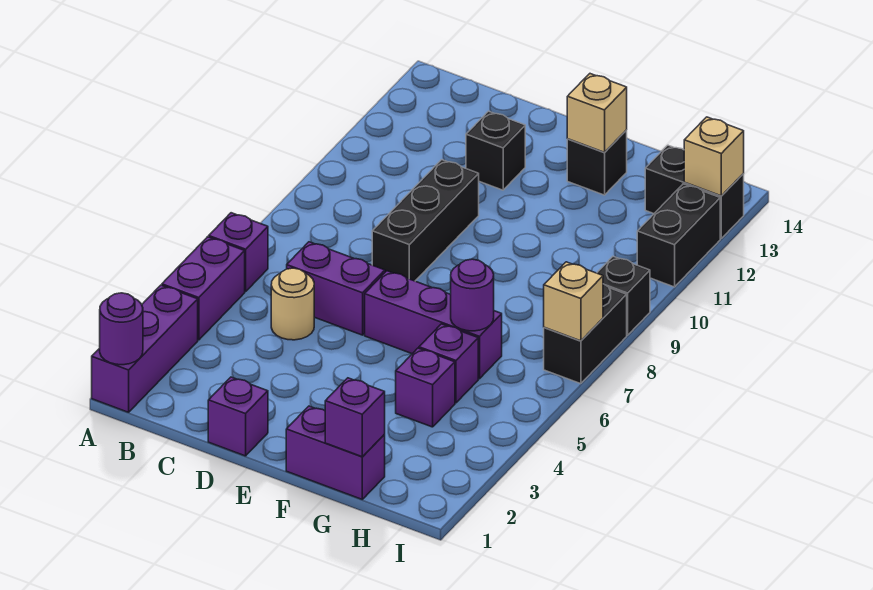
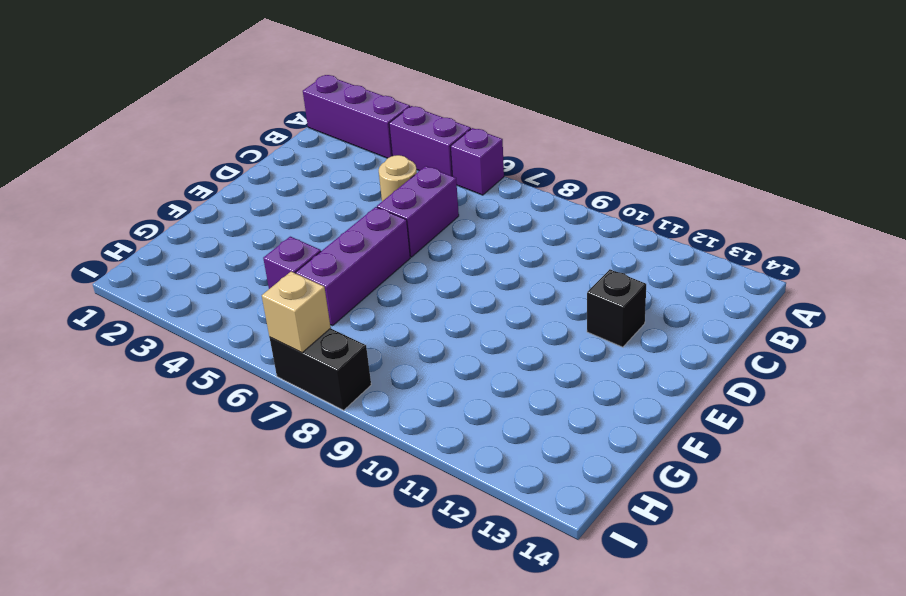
none -> purple 1x1 brick [208,377,268,456]
none -> black 1x3 brick [372,160,479,281]
none -> purple 1x2 brick [286,406,385,499]

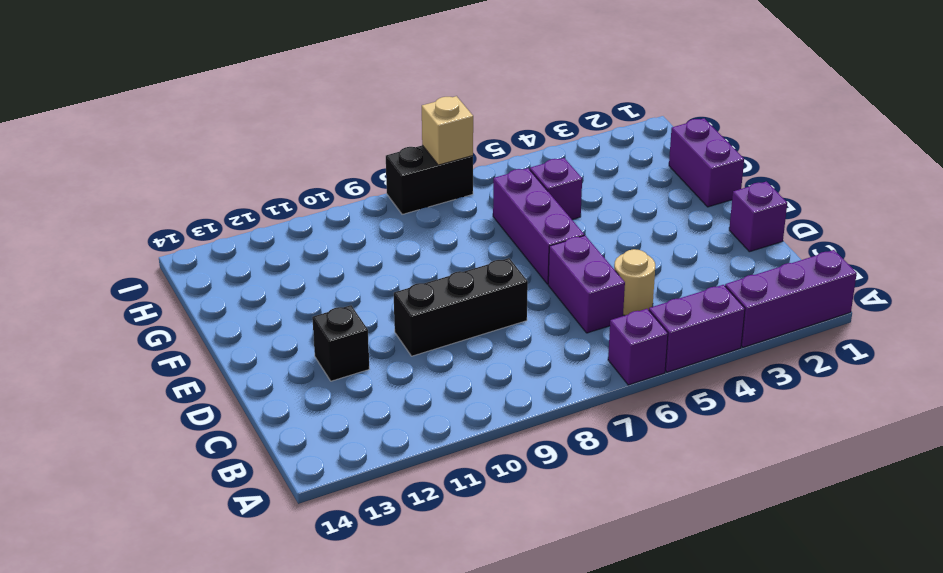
none -> black 1x1 brick [567,130,627,195]
none -> purple 1x1 brick [396,348,455,427]
none -> black 1x2 brick [645,145,744,239]

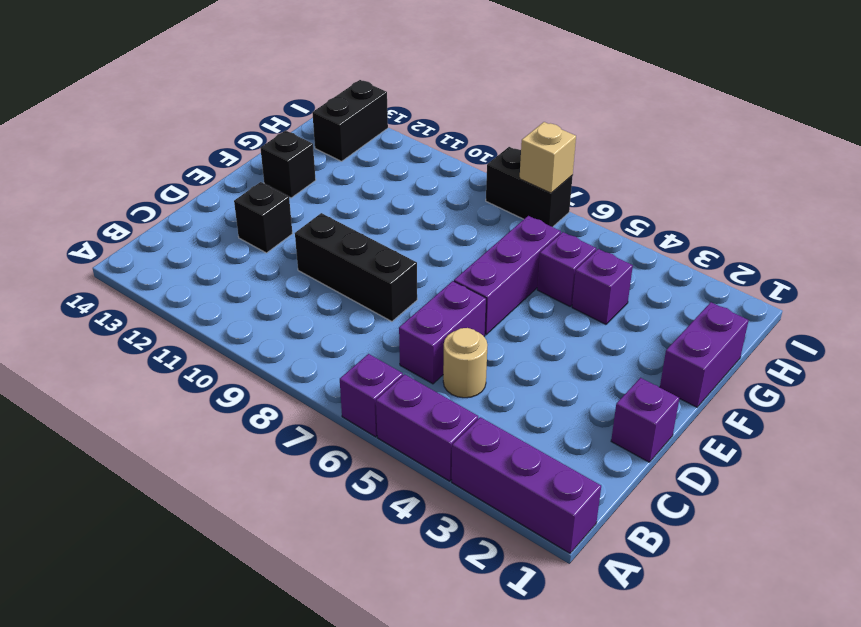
none -> black 1x1 brick [597,257,650,335]
none -> black 1x2 brick [637,184,720,287]
none -> purple 1x1 round brick [100,293,143,365]

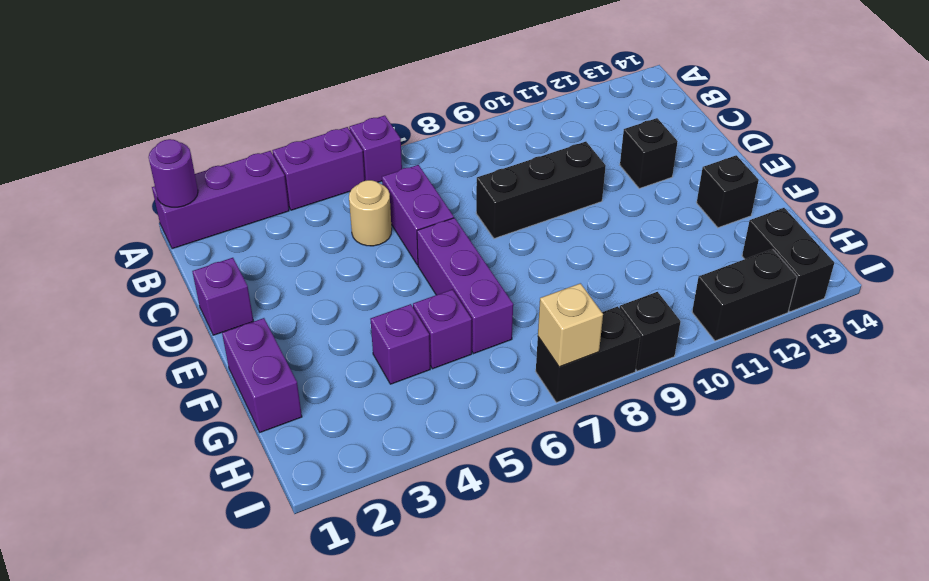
none -> tan 1x1 brick [567,74,627,152]
none -> purple 1x1 brick [325,378,385,457]
none -> purple 1x1 round brick [451,259,494,331]

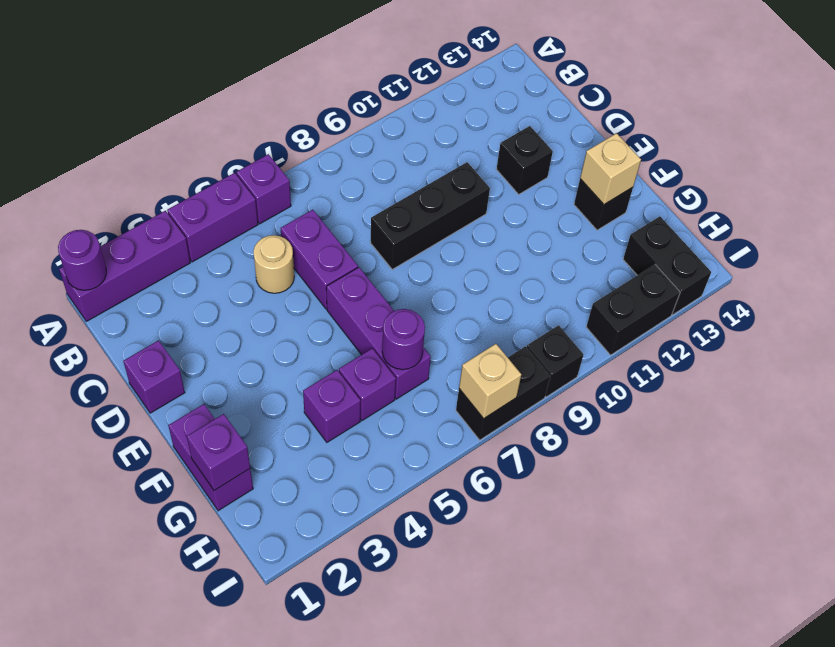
none -> tan 1x1 brick [684,117,744,196]

